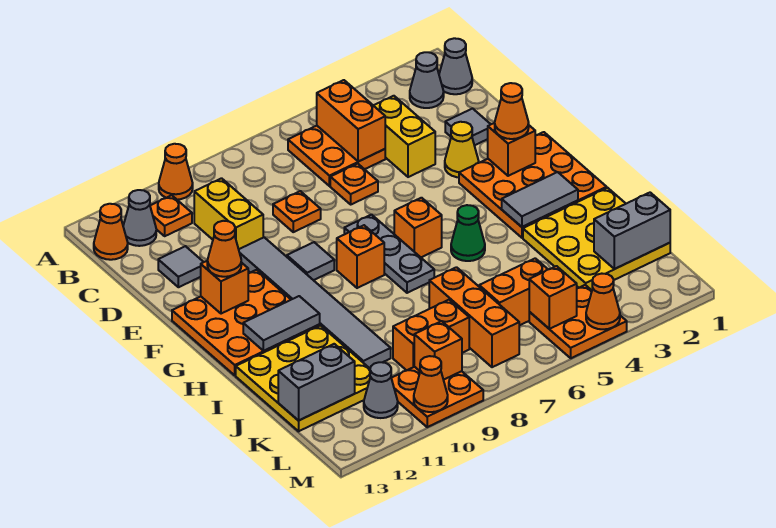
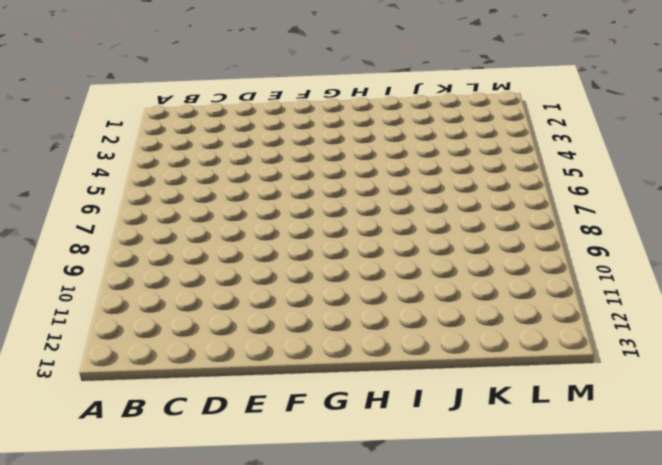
none -> orange 1x1 cone [159,144,193,200]
none -> grey 1x1 cone [439,38,472,94]
none -> grey 1x1 cone [410,52,444,108]
none -> orange 2x2 plate [288,126,385,186]

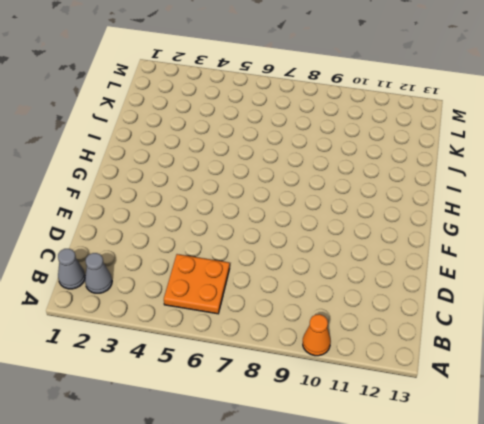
none -> orange 1x1 plate [150,195,192,236]
none -> grey 1x1 cone [123,190,156,246]
none -> orange 1x1 cone [94,204,128,260]
none -> yellow 1x2 brick [373,96,435,177]

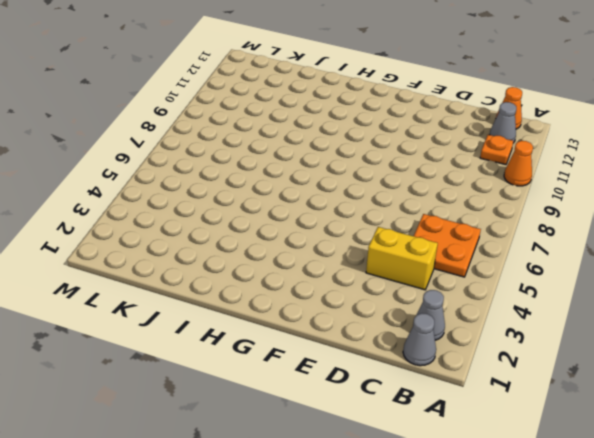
none -> yellow 1x2 brick [194,178,263,249]
none -> grey 1x1 tile [445,108,491,145]
none -> orange 1x1 plate [330,164,378,204]
none -> orange 1x1 plate [273,191,321,232]

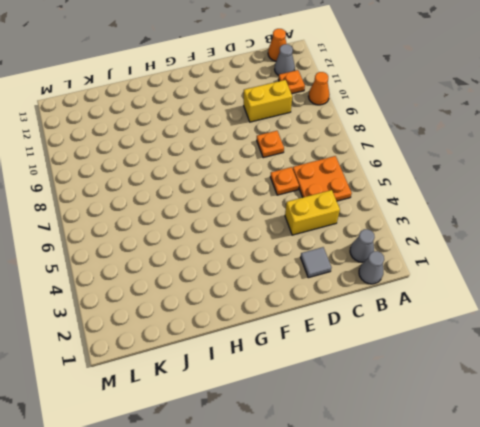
none -> grey 1x1 tile [158,246,203,287]
none -> yellow 1x1 cone [445,122,479,177]
none -> grey 1x6 tile [239,237,391,368]
none -> orange 3x3 plate [459,132,607,238]

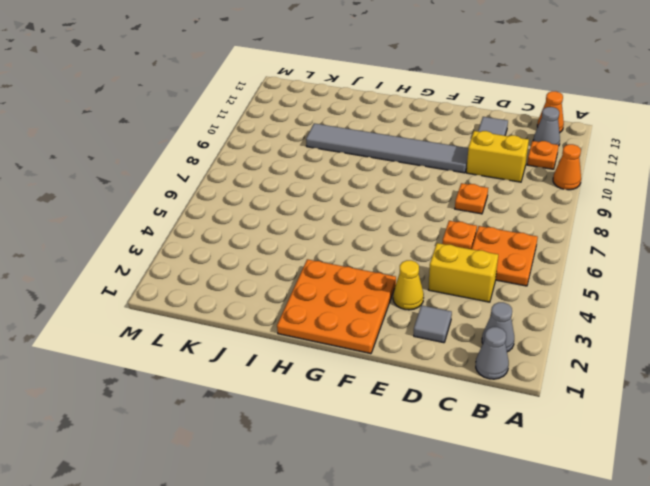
none -> grey 1x3 plate [344,215,434,293]
none -> grey 1x1 tile [287,242,334,280]
none -> orange 3x3 plate [172,270,320,375]
none -> orange 1x1 brick [394,198,442,257]

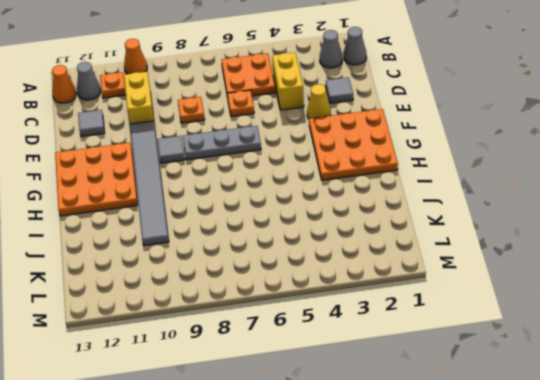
grey 1x3 plate [183,126,261,160] -> grey 1x3 plate turned to [344,215,434,293]
none -> orange 1x1 brick [394,198,442,257]
none -> orange 1x1 brick [337,225,384,288]
none -> green 1x1 cone [451,205,485,261]
none -> yellow 3x3 plate [523,188,670,290]

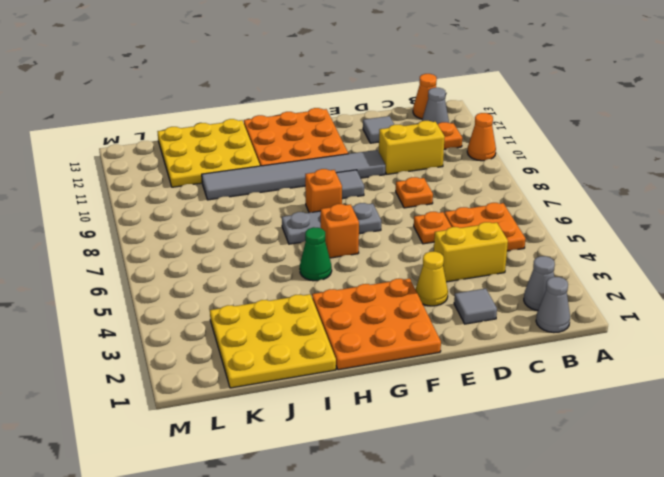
none -> orange 1x3 brick [429,267,519,367]
none -> orange 1x2 brick [479,258,548,326]
none -> orange 1x2 brick [393,300,469,370]
none -> orange 2x2 plate [529,285,627,358]

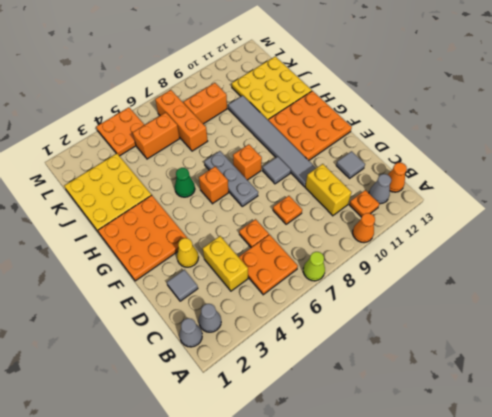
lime 1x1 cone [303,252,325,281] -> none
none -> orange 2x2 plate [391,367,483,427]
none -> grey 1x1 cone [364,362,398,418]
none -> orange 1x2 brick [317,80,385,162]
none -> orange 1x1 brick [488,123,535,176]

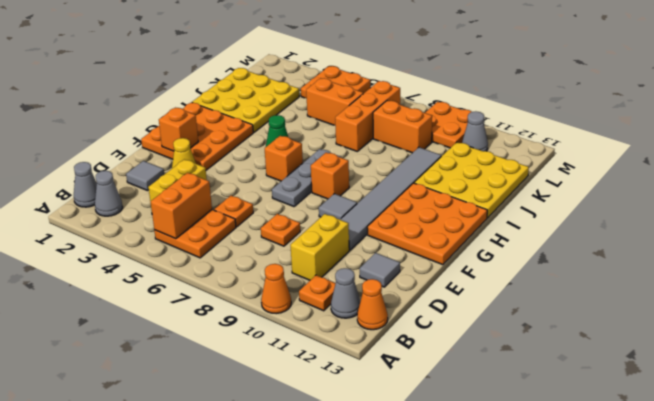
none -> orange 1x1 brick [201,261,248,314]
none -> grey 1x2 tile [502,172,578,227]
none -> grey 1x2 tile [243,296,320,351]
none -> grey 1x2 brick [594,193,670,269]

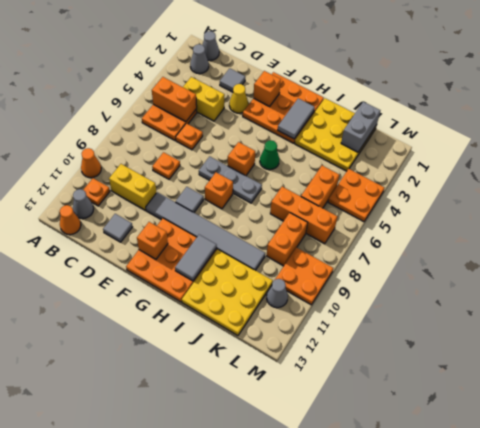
none -> grey 1x2 brick [278,344,355,421]
none -> orange 1x1 brick [529,266,577,329]
none -> orange 1x1 brick [414,321,462,380]
none -> orange 1x1 cone [586,274,620,329]

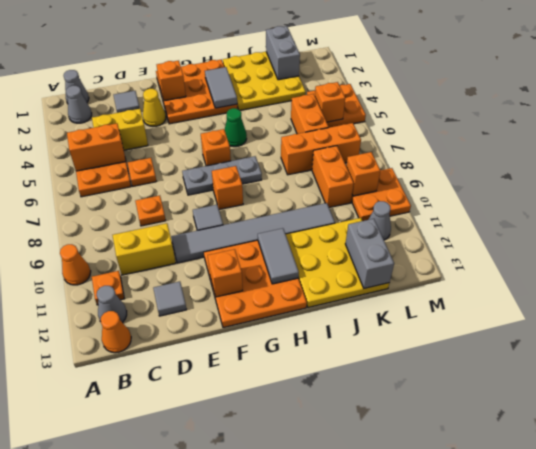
none -> orange 1x1 cone [586,274,620,329]
none -> orange 1x1 cone [414,356,448,412]
none -> orange 1x1 cone [495,83,529,139]
none -> orange 1x1 cone [207,221,241,277]

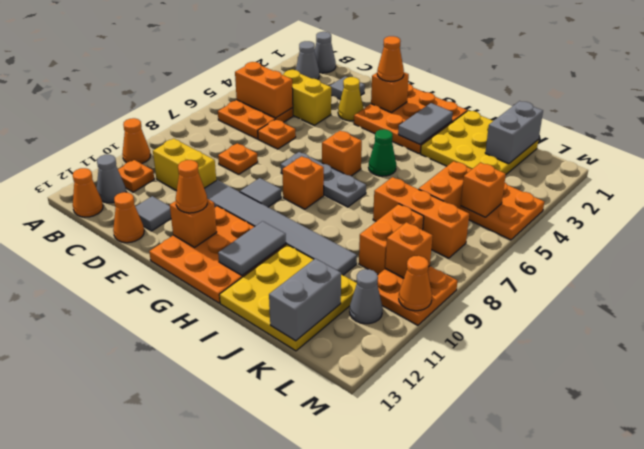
orange 1x1 cone [113,192,144,243] -> orange 1x1 cone moved to [586,274,620,329]

